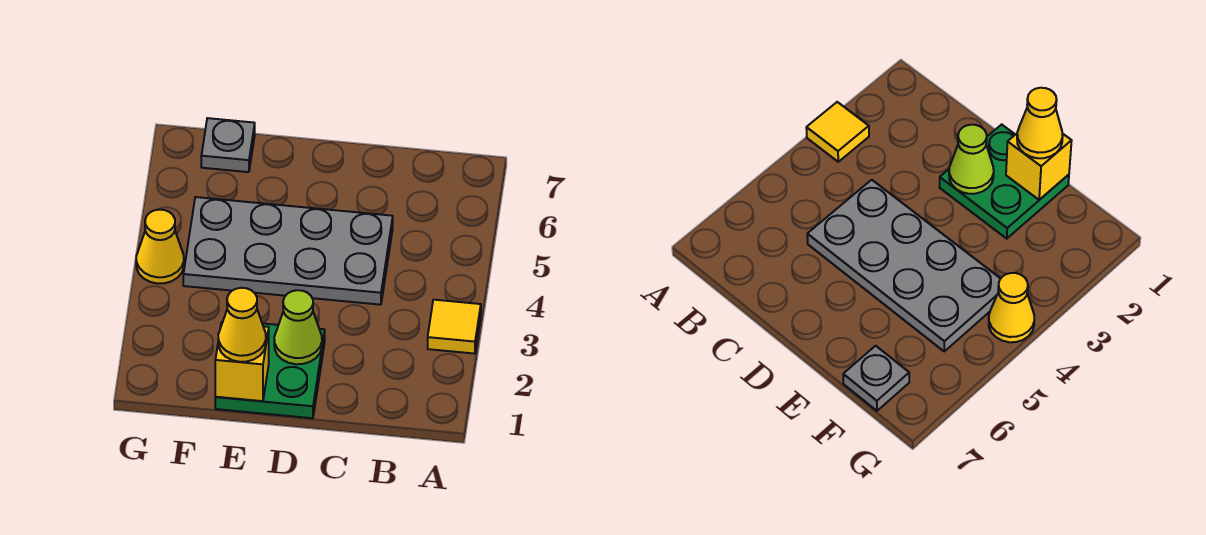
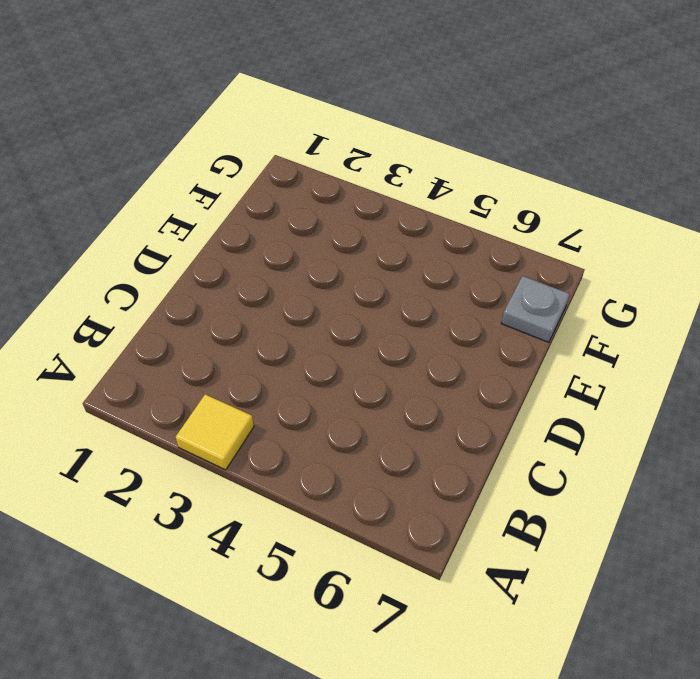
none -> grey 2x4 plate [183,197,393,305]
none -> green 2x2 plate [215,323,325,418]

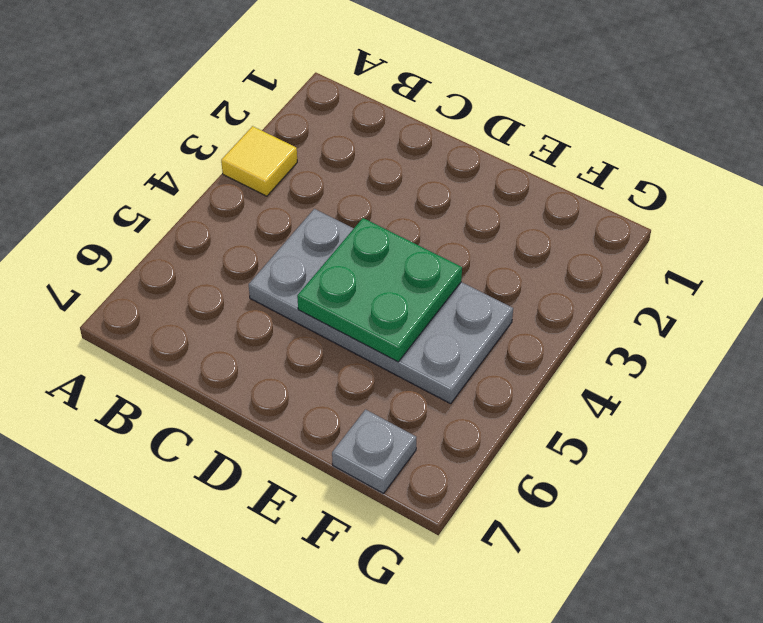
green 2x2 plate [297,218,462,362] -> green 2x2 plate moved to [215,323,325,418]
none -> yellow 1x1 cone [136,210,184,284]
none -> lime 1x1 cone [274,290,322,364]

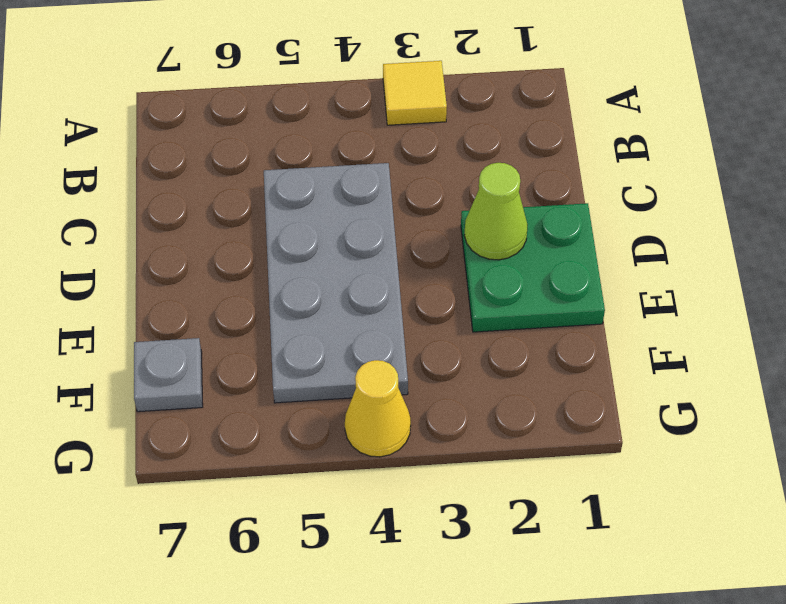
none -> yellow 1x1 brick [215,322,269,401]
none -> yellow 1x1 cone [218,288,266,362]

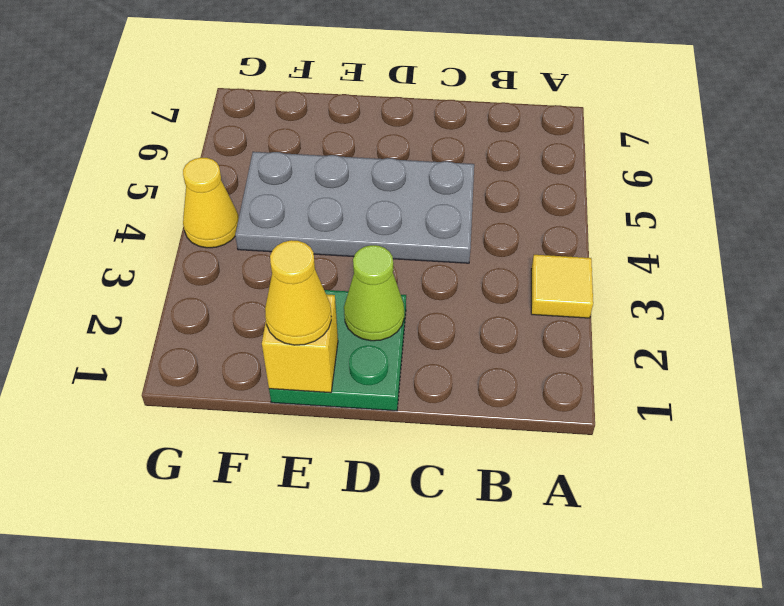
none -> grey 1x1 plate [201,118,255,172]

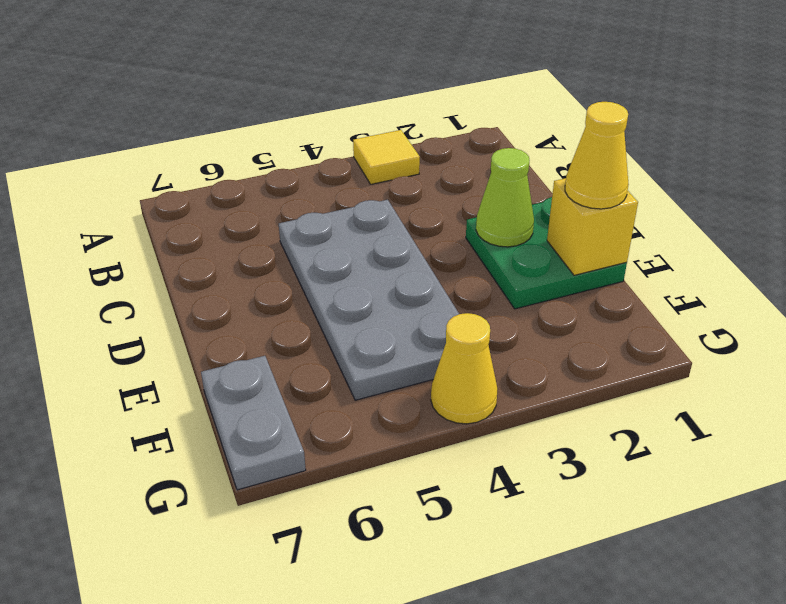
grey 1x2 plate [201,356,306,490] -> grey 1x1 plate [201,118,255,172]

